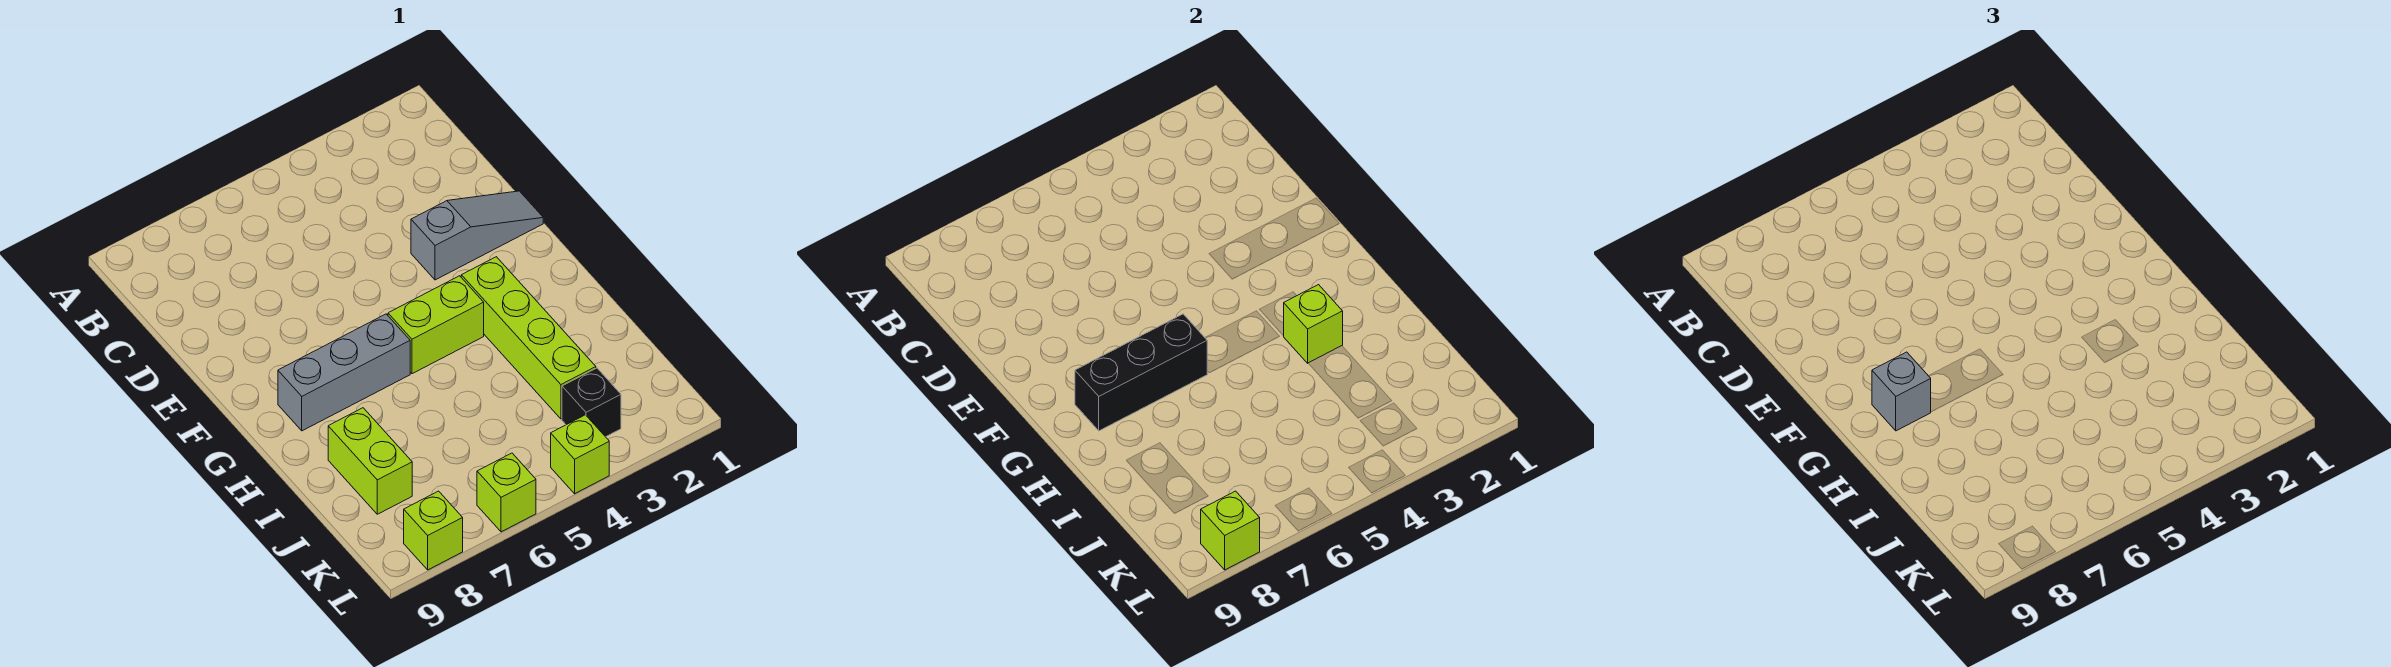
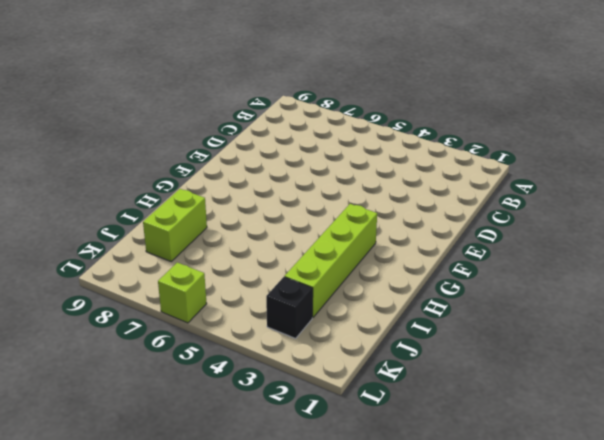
none -> grey 1x3 slope [411,191,543,280]
none -> lime 1x2 brick [388,276,484,374]
none -> grey 1x3 brick [278,314,410,431]

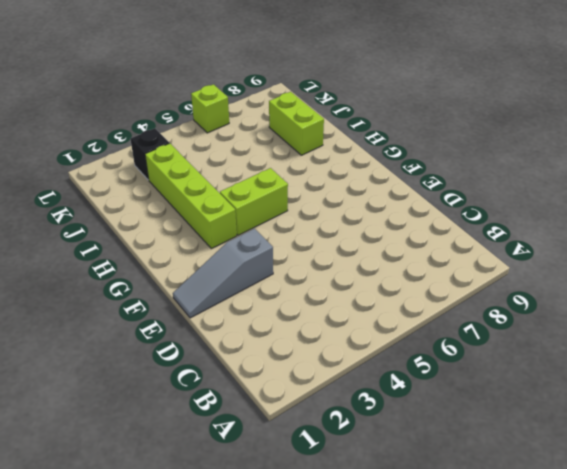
none -> grey 1x3 brick [278,314,410,431]
none -> lime 1x1 brick [551,415,609,494]
none -> lime 1x1 brick [404,491,463,570]

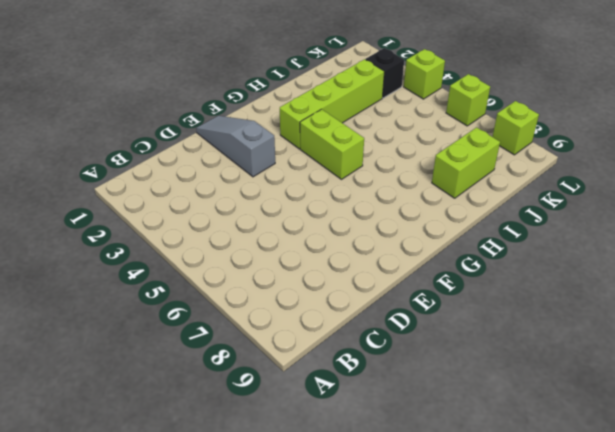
none -> grey 1x3 brick [278,314,410,431]
none -> black 1x3 brick [1075,314,1207,431]
none -> lime 1x1 brick [1284,285,1343,363]

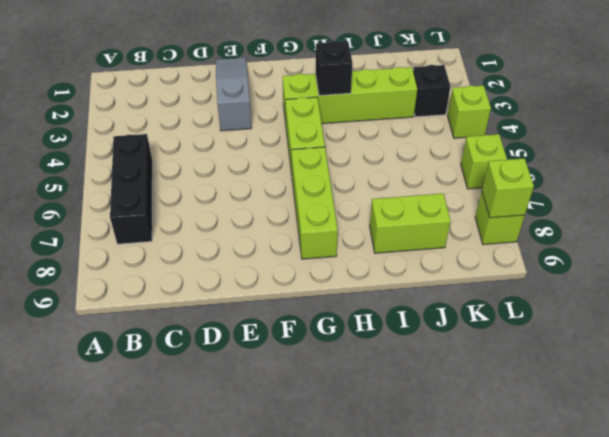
black 1x3 brick [110,134,153,244] -> black 1x3 brick moved to [1075,314,1207,431]
lime 1x3 brick [291,147,338,259] -> grey 1x3 brick [278,314,410,431]
black 1x1 brick [316,41,353,96] -> lime 1x1 brick [1284,285,1343,363]
none -> grey 1x1 brick [1872,352,1931,431]

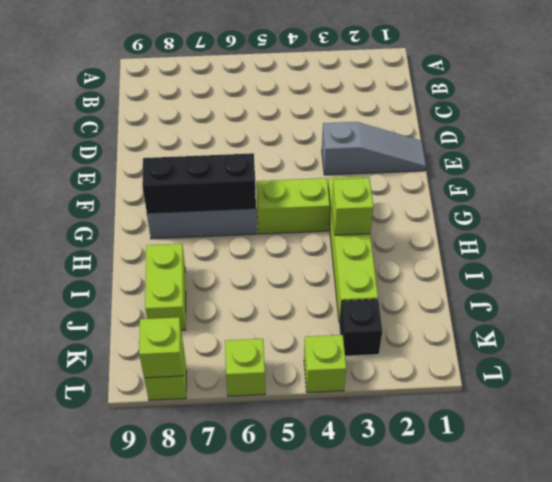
none -> grey 1x1 brick [1872,352,1931,431]

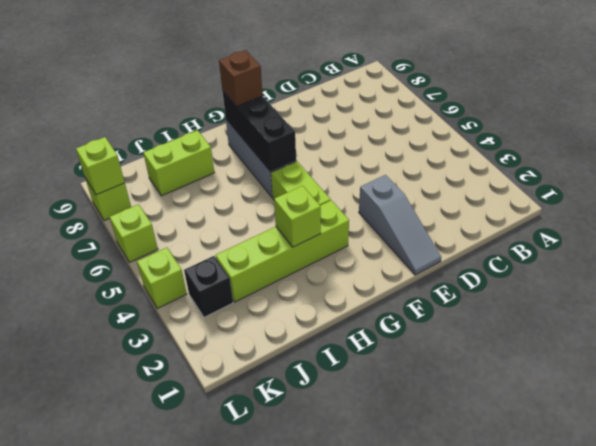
brown 1x1 brick [219,50,263,106] -> grey 1x1 brick [1872,352,1931,431]

